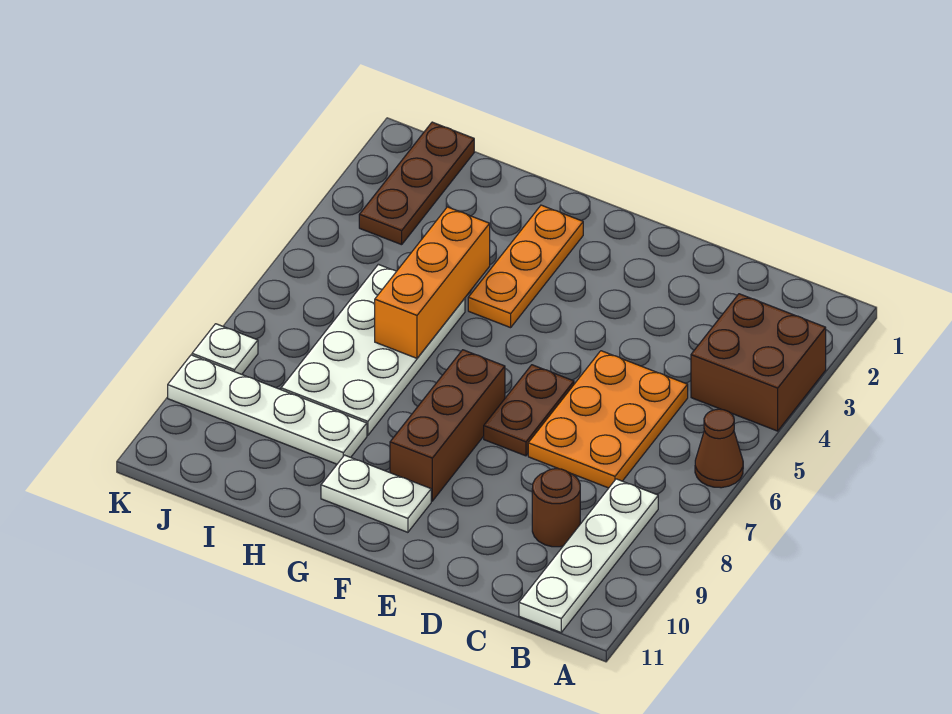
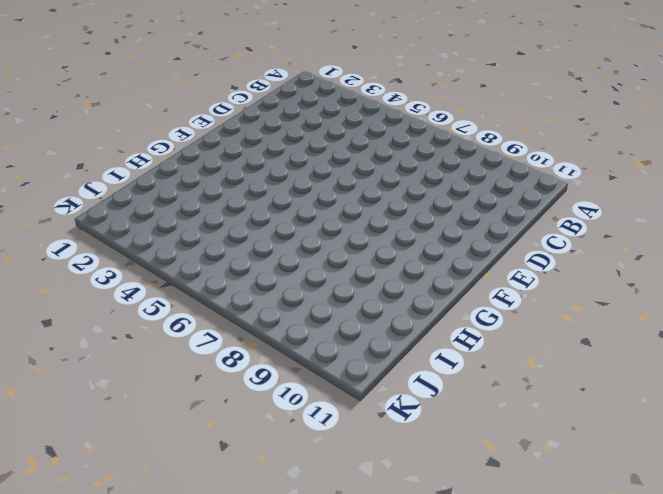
none -> brown 2x2 brick [691,294,826,431]
none -> brown 1x1 cone [695,409,743,488]
none -> white 1x4 plate [519,479,658,632]

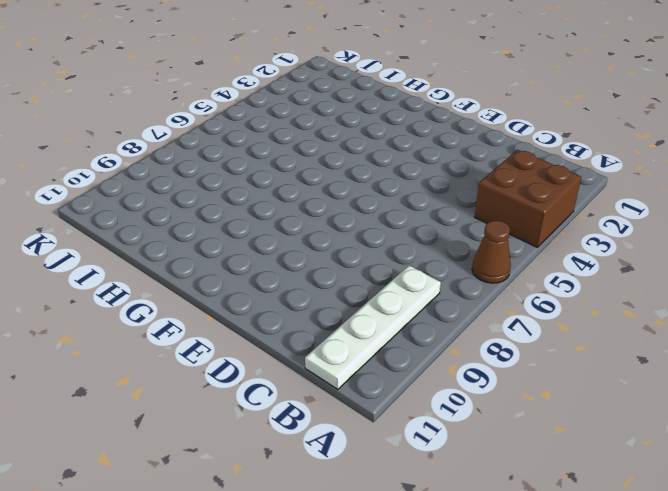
none -> orange 2x3 plate [528,351,688,488]
none -> brown 1x1 round brick [532,469,580,547]
none -> brown 1x2 plate [484,365,574,456]

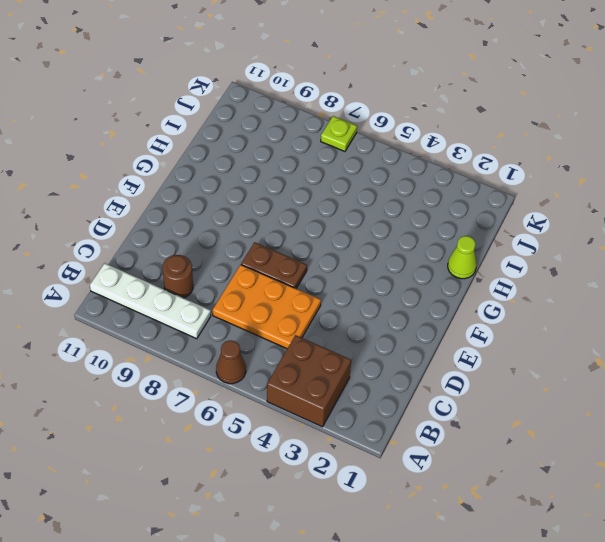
lime 1x1 cone [448,236,477,279] -> none
lime 1x1 plate [321,116,357,151] -> none
none -> brown 1x3 brick [390,350,505,501]
none -> white 1x2 plate [321,455,431,532]
none -> orange 1x3 plate [468,205,583,328]

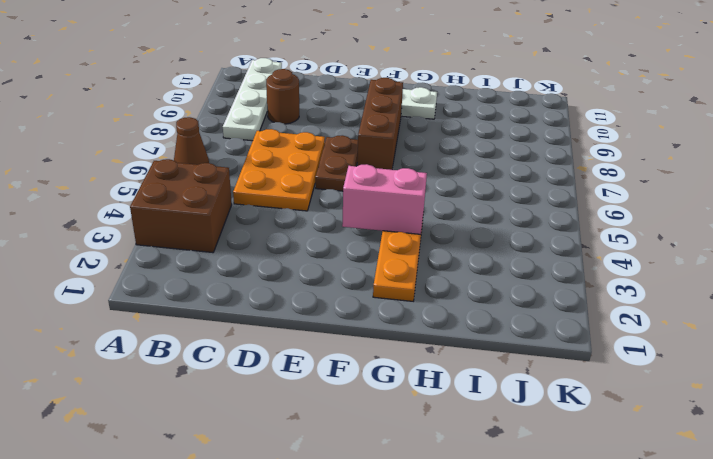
pink 1x2 brick [342,164,427,234] -> none
none -> white 2x4 plate [281,264,465,435]
none -> white 1x4 plate [168,355,367,464]
none -> brown 1x3 plate [359,122,474,245]

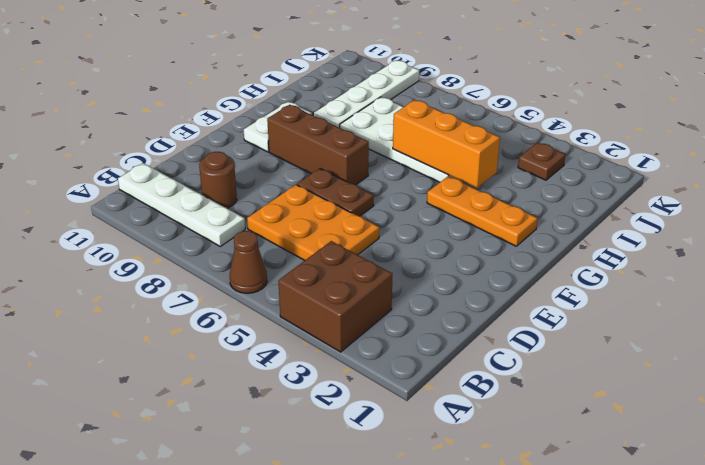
brown 1x1 plate [518,142,565,180] -> brown 1x3 plate [359,122,474,245]
none -> white 1x1 plate [192,324,258,374]

